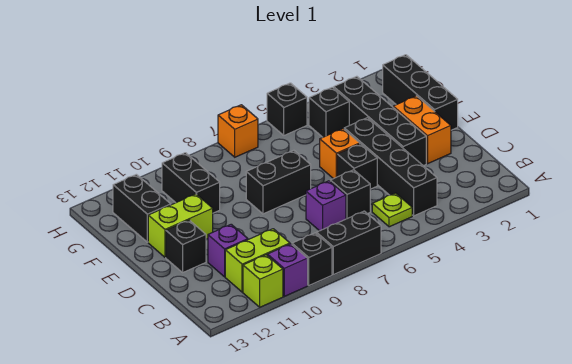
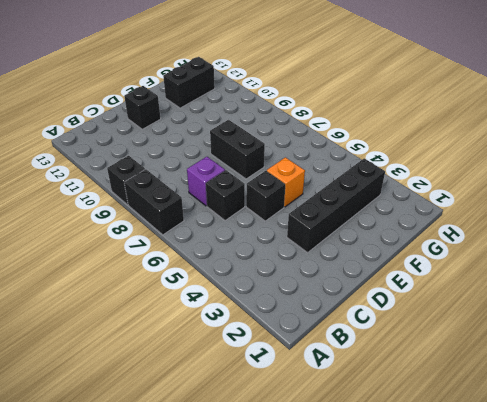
none -> purple 1x1 brick [267,244,308,296]
none -> lime 1x1 brick [243,255,283,307]
none -> black 1x4 brick [344,118,437,216]

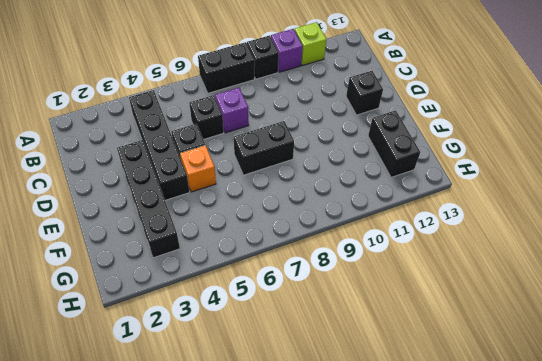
none -> lime 1x1 plate [372,193,412,227]
none -> lime 1x2 brick [225,229,290,292]
none -> purple 1x1 brick [208,224,248,277]

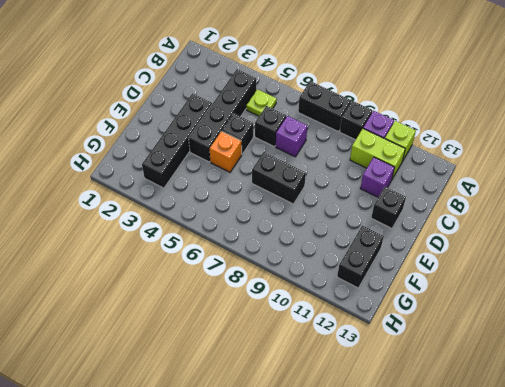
none -> orange 1x2 brick [393,96,451,164]
none -> black 1x3 brick [383,55,458,130]
none -> lime 1x2 brick [148,194,213,257]

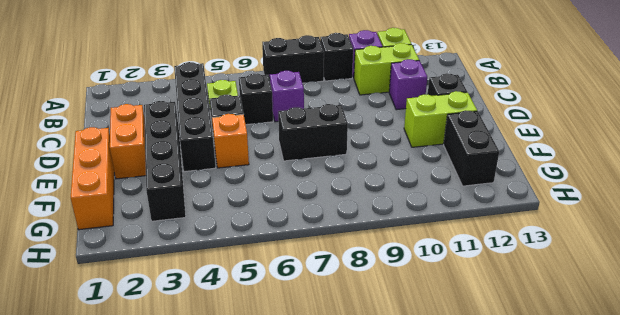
orange 1x3 brick [71,127,114,230] -> black 1x3 brick [383,55,458,130]
none -> black 1x2 brick [162,153,220,213]
none -> black 1x1 brick [309,87,349,137]
none -> black 1x1 brick [267,83,307,135]

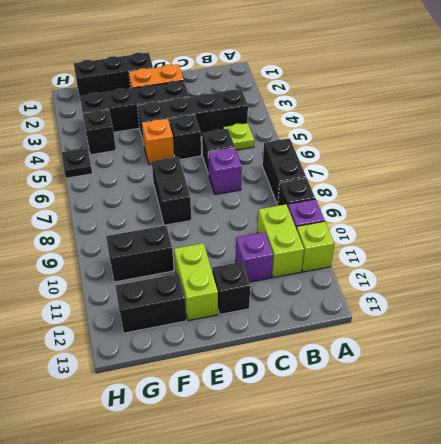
black 1x1 plate [62,148,92,178] -> black 1x1 brick [267,83,307,135]
none -> orange 1x1 brick [218,105,258,157]

